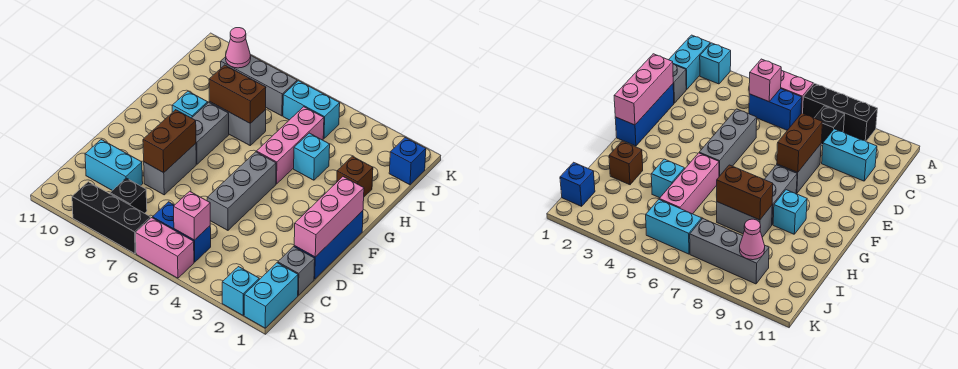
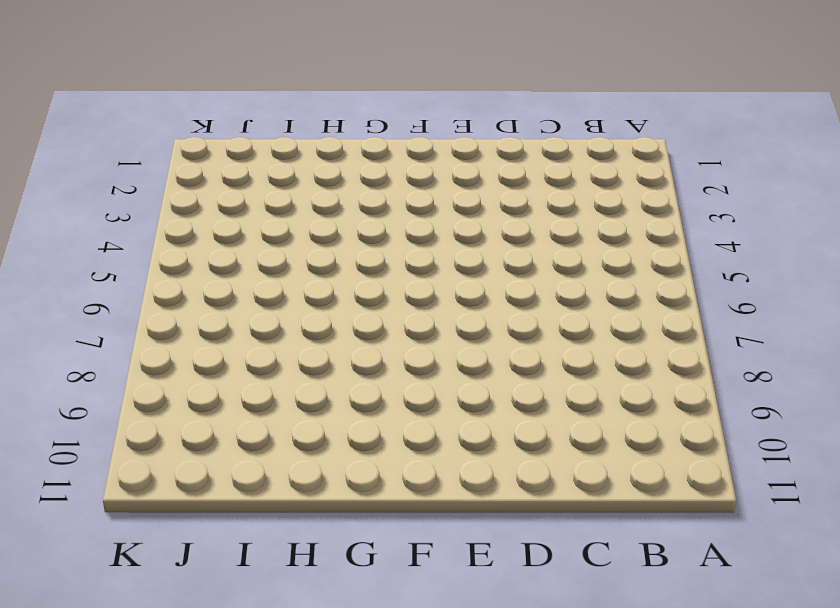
none -> cyan 1x2 brick [244,263,298,328]
none -> cyan 1x1 brick [222,267,259,315]
none -> pink 1x2 brick [136,218,194,278]

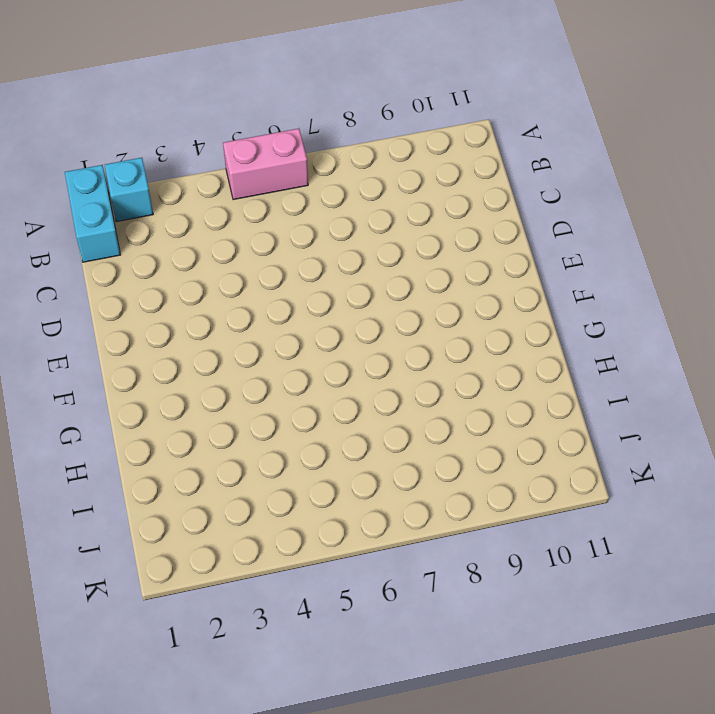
none -> black 1x3 brick [72,182,151,254]
none -> blue 1x2 brick [153,202,211,262]
none -> black 1x1 brick [110,178,147,213]

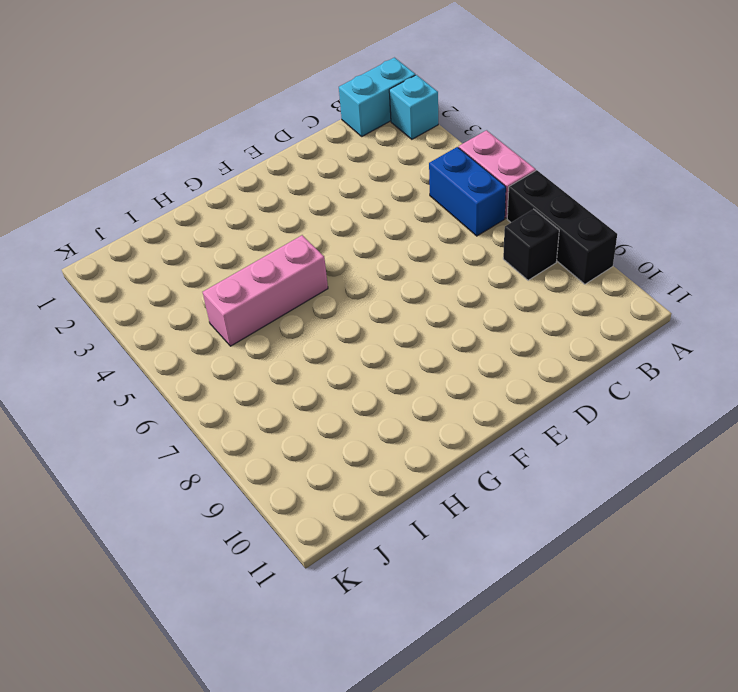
none -> grey 1x1 brick [278,247,315,295]
none -> cyan 1x2 brick [85,140,143,190]
none -> blue 1x3 brick [294,211,363,279]

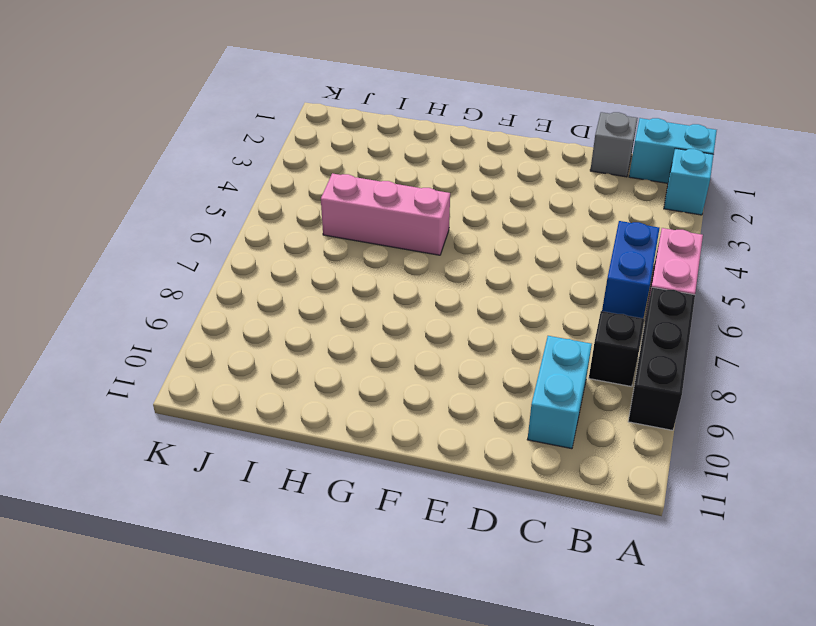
none -> blue 1x3 brick [294,211,363,279]
none -> grey 1x3 brick [207,152,276,230]
none -> grey 1x2 brick [144,143,196,195]

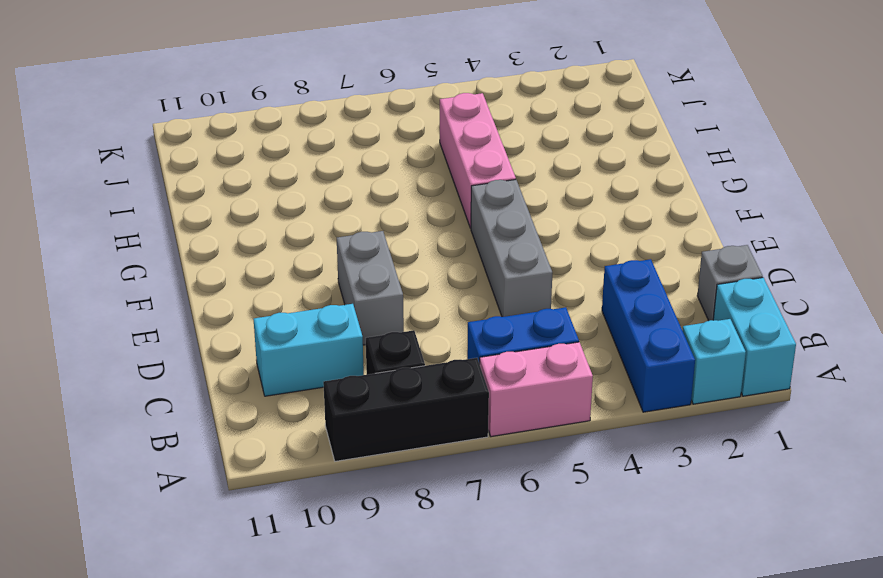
blue 1x3 brick [602,259,695,412] -> blue 1x3 brick moved to [294,211,363,279]
none -> grey 1x2 brick [192,102,229,164]
none -> cyan 1x1 brick [172,91,208,118]
none -> brown 1x1 brick [337,156,373,197]

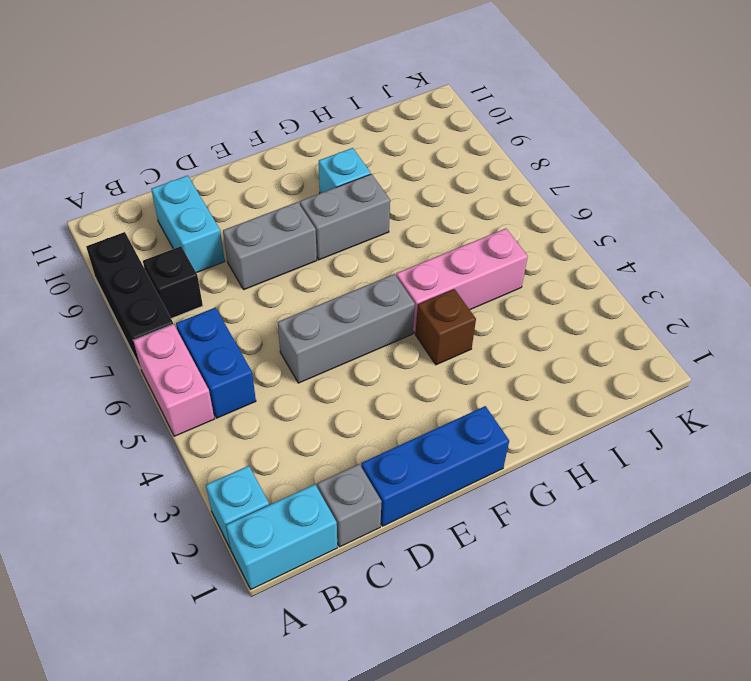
brown 1x1 brick [415,289,476,365] -> brown 1x1 brick moved to [337,156,373,197]
none -> cyan 1x1 brick [294,133,330,180]
none -> grey 1x2 brick [209,102,266,145]
none -> blue 1x1 brick [389,138,426,185]

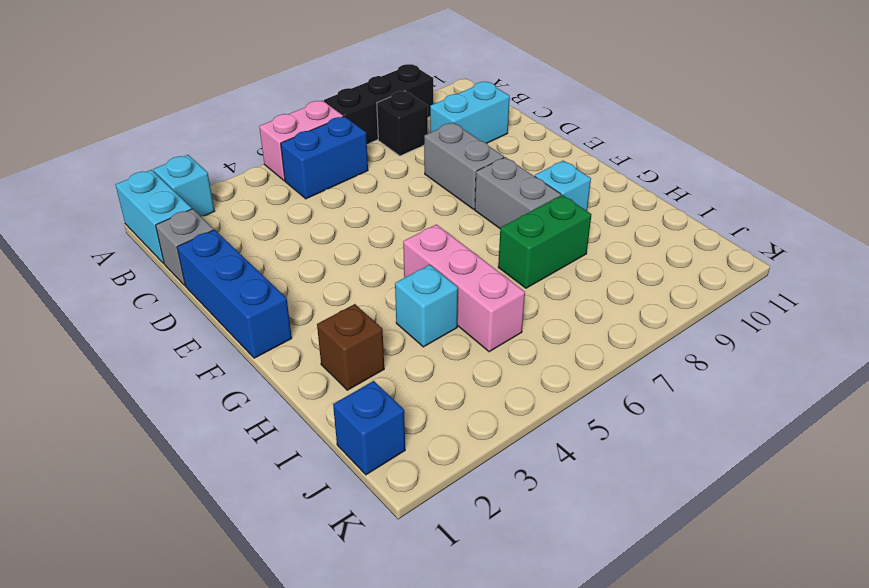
green 1x2 brick [498,195,592,288] -> grey 1x2 brick [209,102,266,145]
none -> grey 1x3 brick [207,152,276,230]
none -> cyan 1x2 brick [283,81,340,138]
none -> grey 1x3 brick [221,55,297,116]

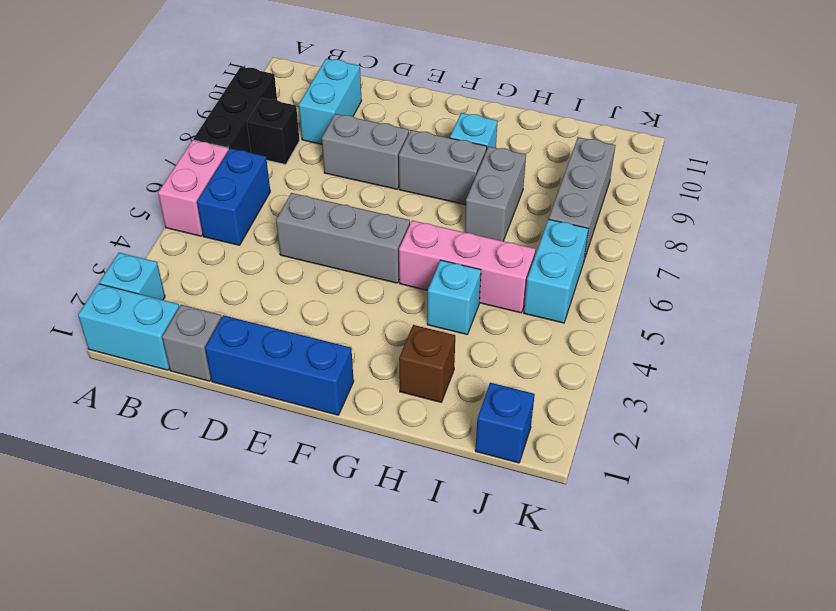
none -> pink 1x1 brick [174,191,210,240]
none -> pink 1x3 brick [294,177,364,257]
none -> brown 1x2 brick [143,110,196,173]

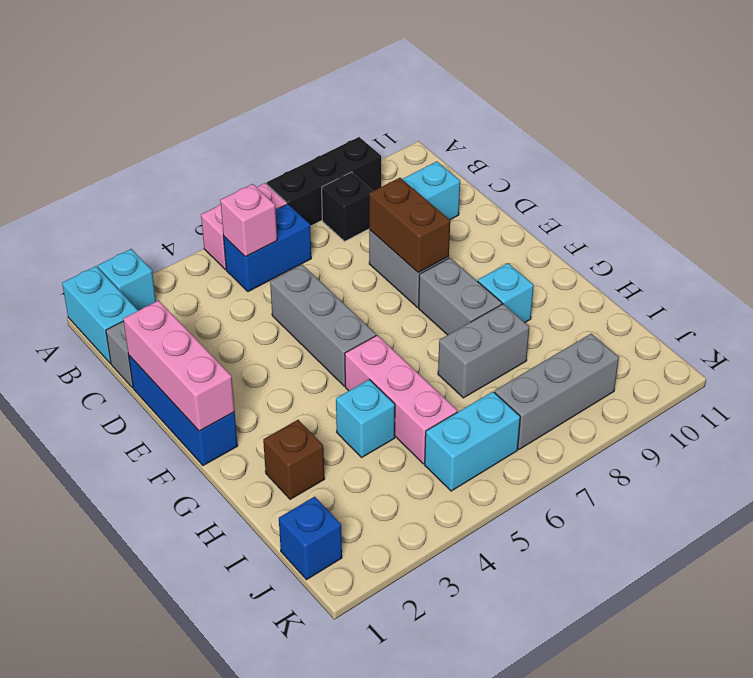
none -> brown 1x2 brick [209,65,266,124]
none -> pink 1x1 cone [226,28,251,68]

